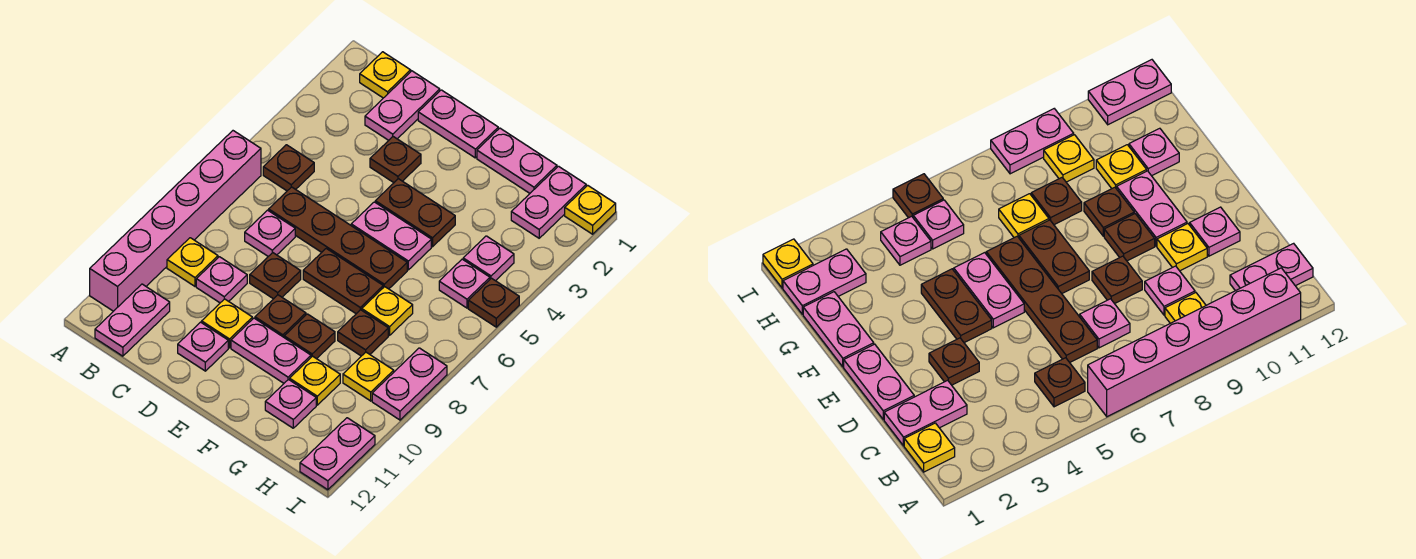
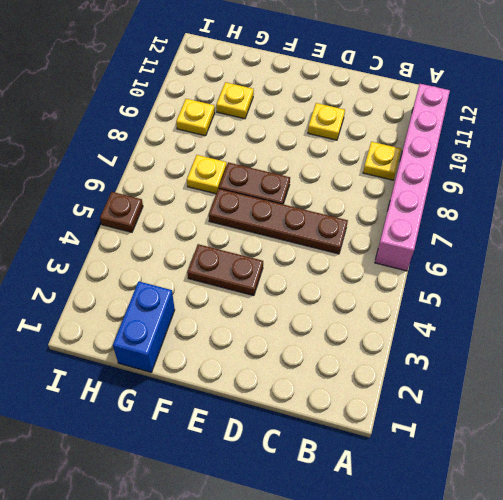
blue 1x2 brick [113,281,175,372] -> pink 1x2 plate [477,128,557,193]
none -> yellow 1x1 plate [360,52,411,98]
none -> brown 1x1 plate [263,145,314,191]
none -> pink 1x2 plate [95,284,170,356]
none -> pink 1x2 plate [365,71,440,140]

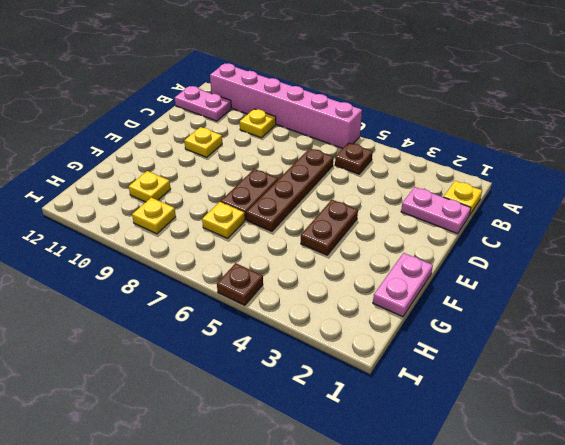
none -> pink 1x1 plate [245,210,295,256]
none -> pink 1x1 plate [196,257,247,303]
none -> pink 1x2 plate [418,90,498,158]
none -> brown 1x1 plate [370,137,421,183]

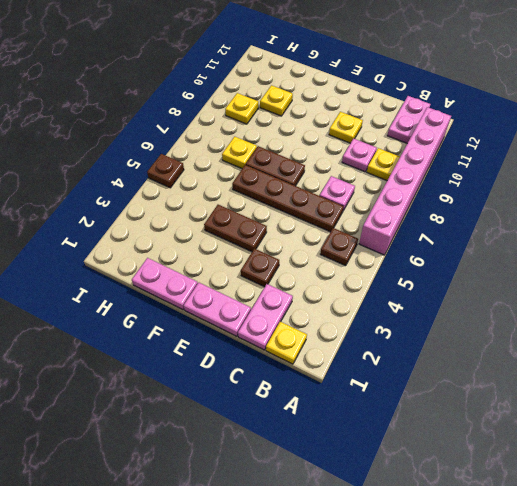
none -> brown 1x1 plate [250,253,301,299]
none -> pink 1x1 plate [178,322,228,371]
none -> pink 1x2 plate [351,202,431,270]
none -> brown 1x1 plate [255,295,306,337]

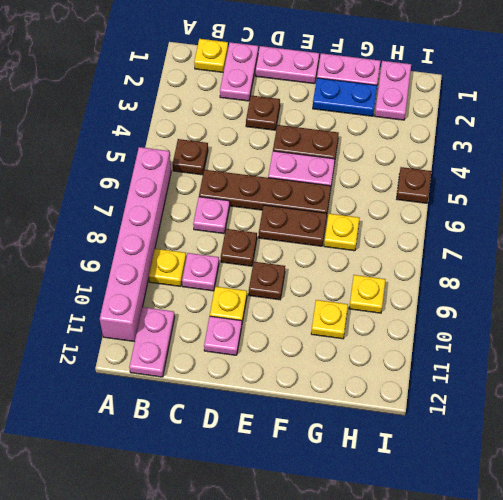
blue 1x2 plate [313,78,377,116] -> none
none -> pink 1x2 plate [231,318,311,383]
none -> brown 1x1 plate [284,314,335,359]
none -> brown 1x1 plate [338,310,388,356]
none -> pink 1x1 plate [265,380,316,428]

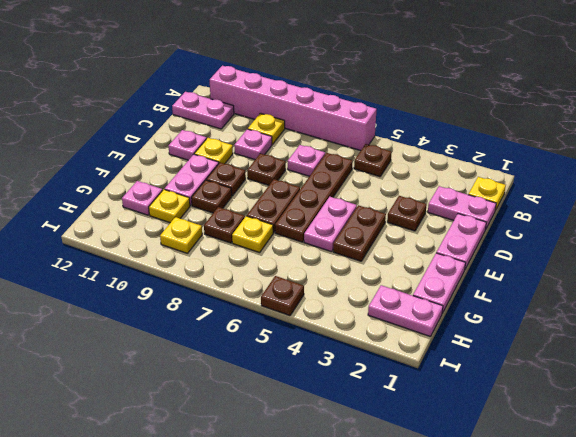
none -> pink 1x1 plate [463,236,514,281]
none -> pink 1x1 plate [439,259,490,308]
none -> yellow 1x1 plate [565,185,616,234]
none -> pink 1x2 plate [372,348,447,420]

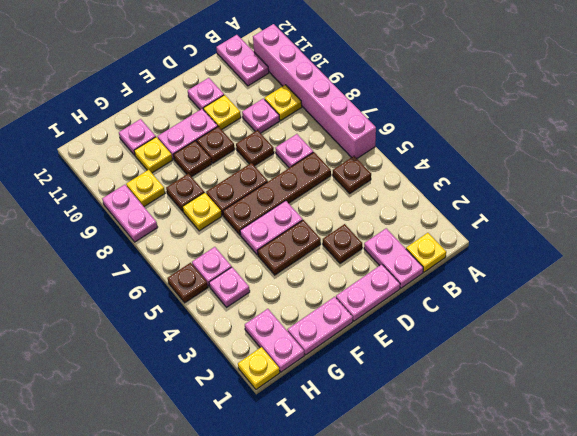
none -> pink 1x2 plate [300,418,375,490]

